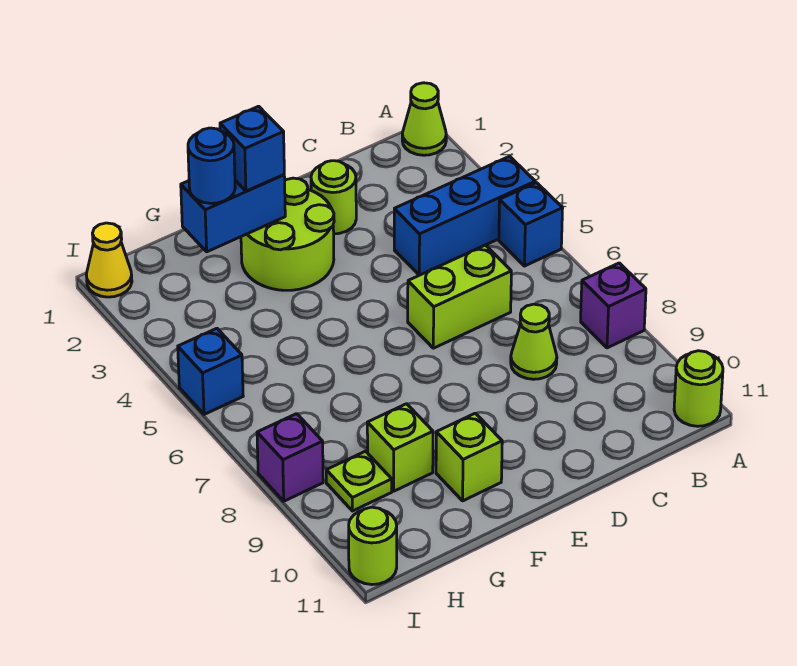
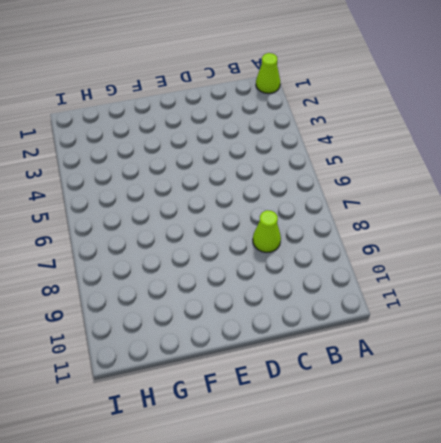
none -> blue 1x3 brick [394,156,535,275]
none -> blue 1x1 brick [499,183,563,266]
none -> purple 1x1 brick [581,263,646,348]

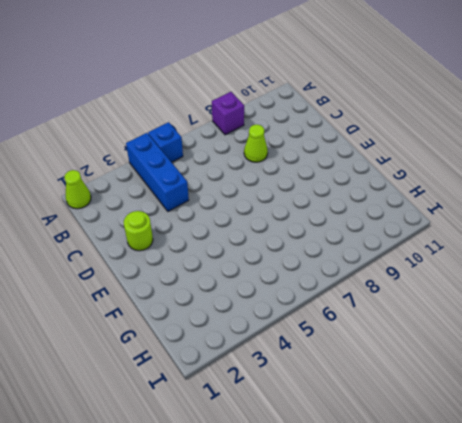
none -> lime 1x1 round brick [674,351,723,426]
none -> lime 1x2 brick [408,245,511,348]
none -> lime 2x2 round brick [241,178,334,290]

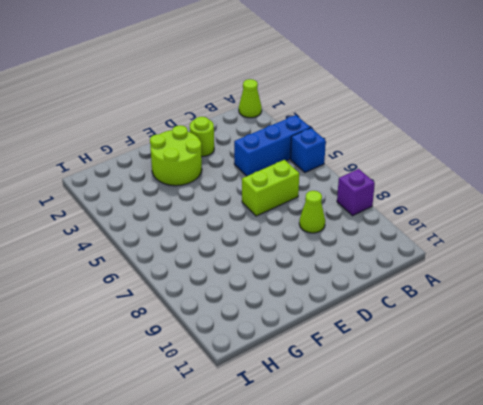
none -> lime 1x1 round brick [674,351,723,426]
none -> lime 1x1 brick [436,413,502,501]
none -> lime 1x1 brick [367,404,433,491]

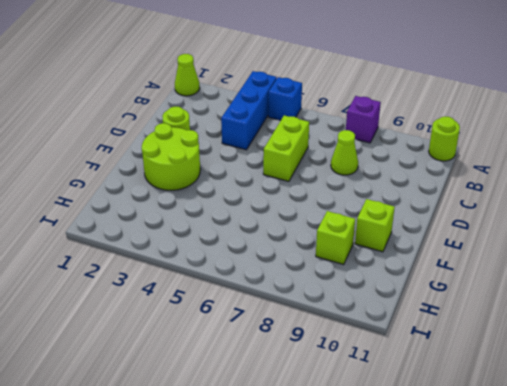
none -> lime 1x1 plate [326,451,392,511]
none -> yellow 1x1 cone [86,223,132,297]
none -> blue 1x1 brick [178,328,243,414]

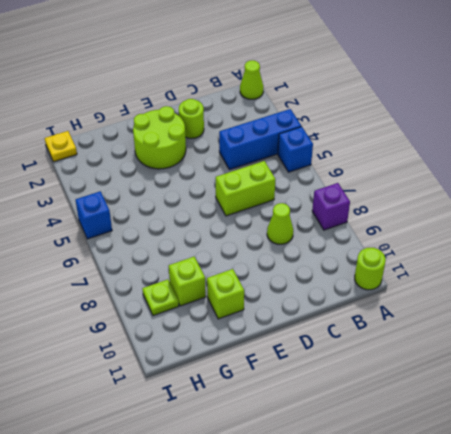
yellow 1x1 plate [45,131,77,162] -> yellow 1x1 cone [86,223,132,297]
none -> purple 1x1 brick [257,414,323,501]
none -> lime 1x1 round brick [349,507,397,585]
none -> blue 1x2 brick [181,175,285,252]

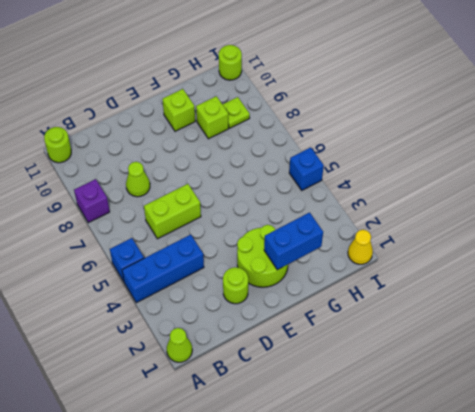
none -> purple 1x1 brick [257,414,323,501]
none -> blue 1x1 brick [220,106,284,191]
none -> blue 1x1 round brick [188,128,235,203]

